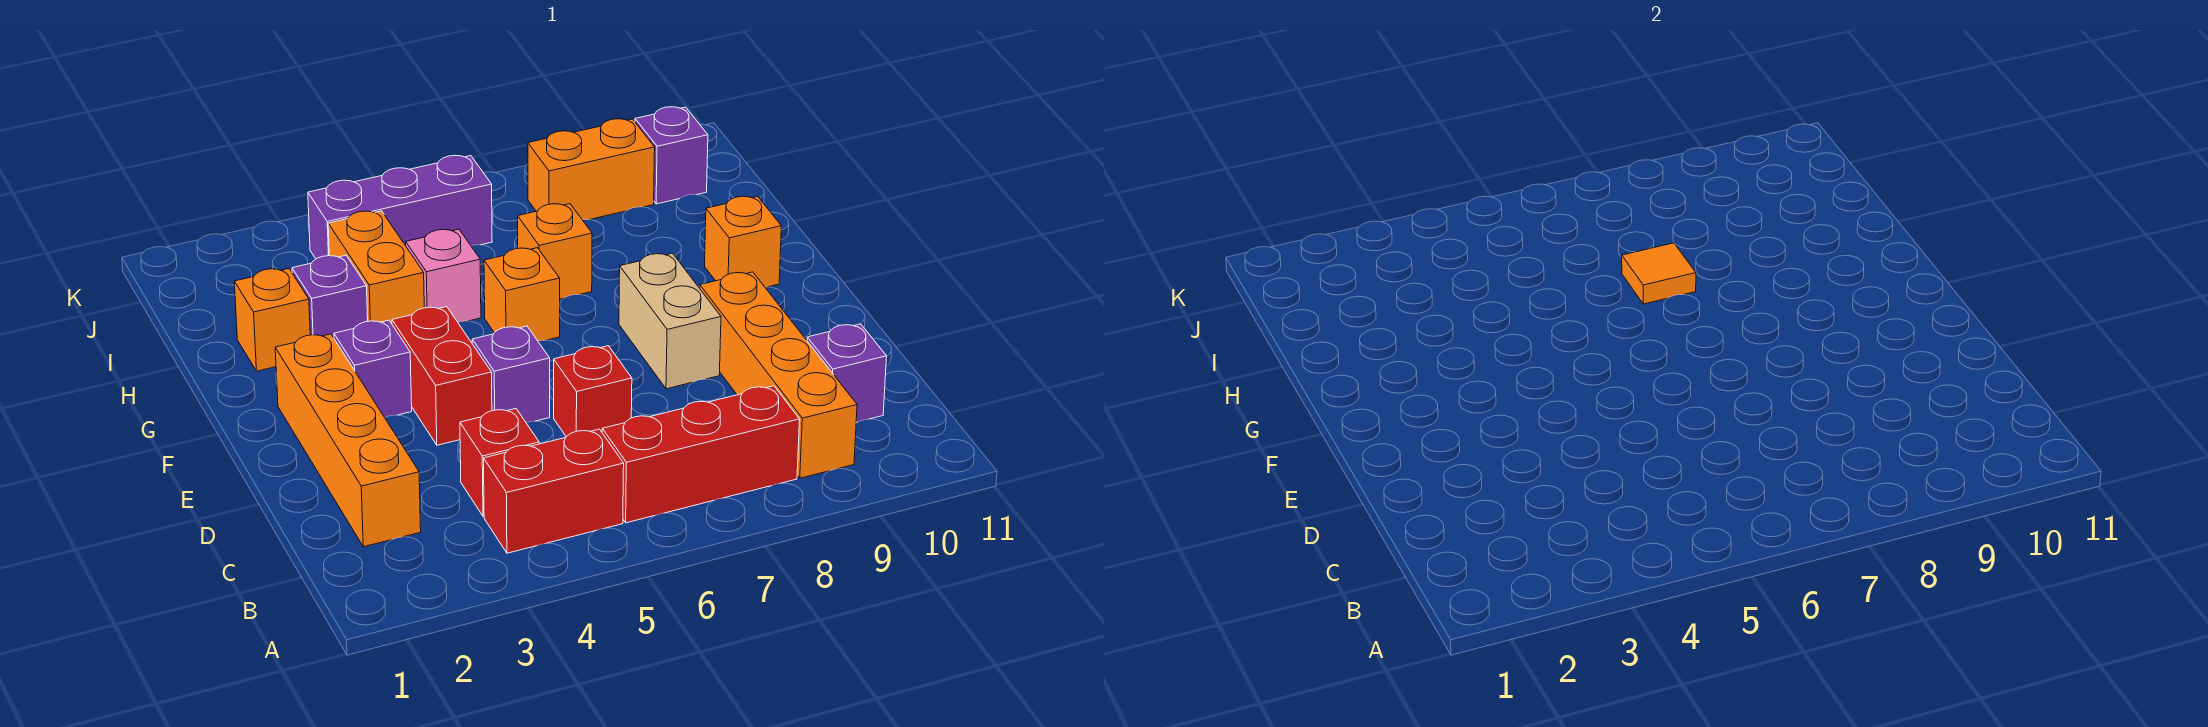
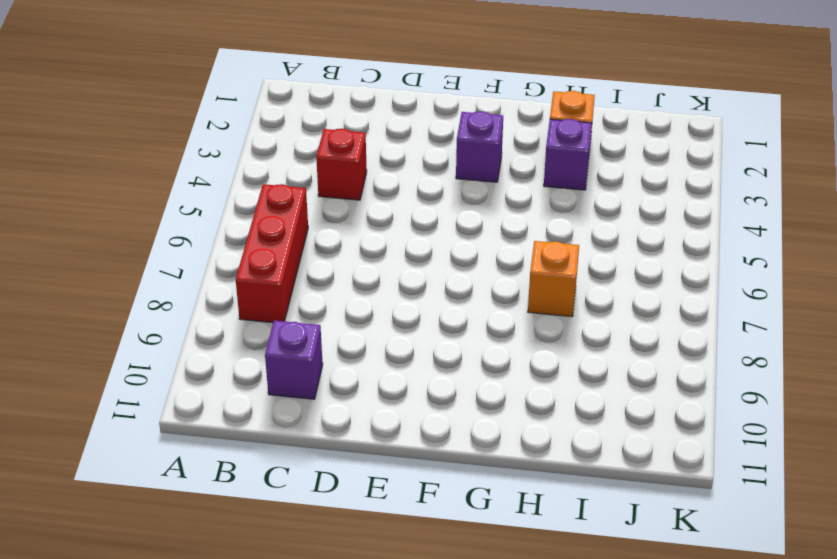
none -> red 1x2 brick [484,429,624,553]
none -> orange 1x4 brick [700,272,857,478]
none -> orange 1x4 brick [275,334,421,547]

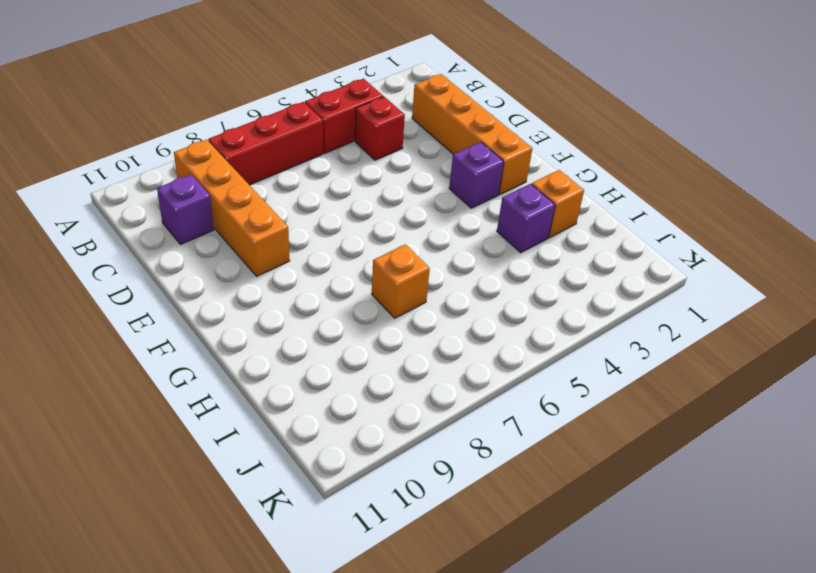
none -> red 1x1 brick [554,346,632,437]
none -> red 1x2 brick [392,307,492,445]
none -> purple 1x1 brick [472,326,550,423]

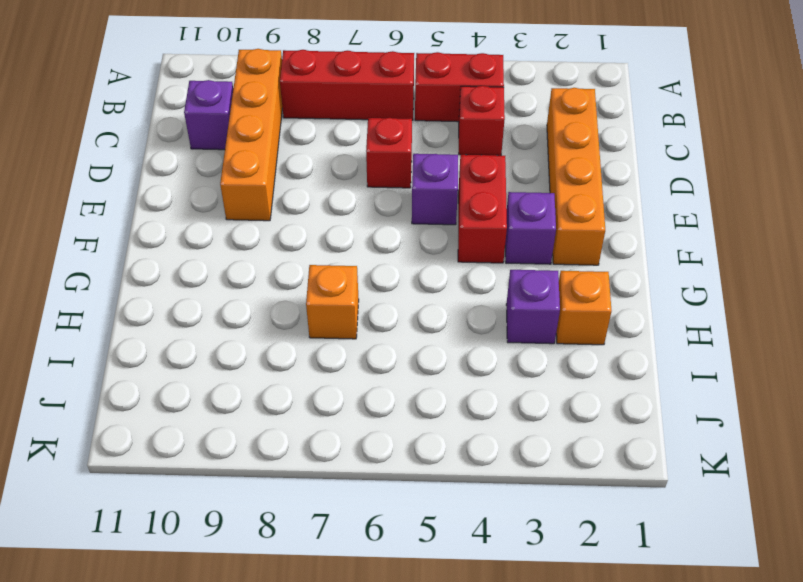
none -> tan 1x2 brick [619,253,721,389]
none -> orange 1x1 brick [484,248,560,341]
none -> orange 1x1 brick [705,196,781,287]

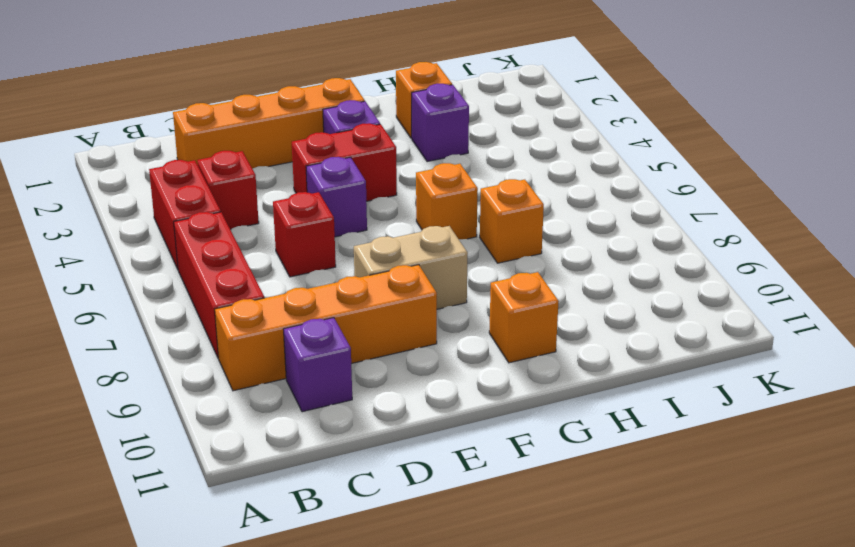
none -> orange 1x2 brick [328,211,424,324]
none -> pink 1x1 brick [406,229,481,322]
none -> purple 1x3 brick [308,155,492,259]

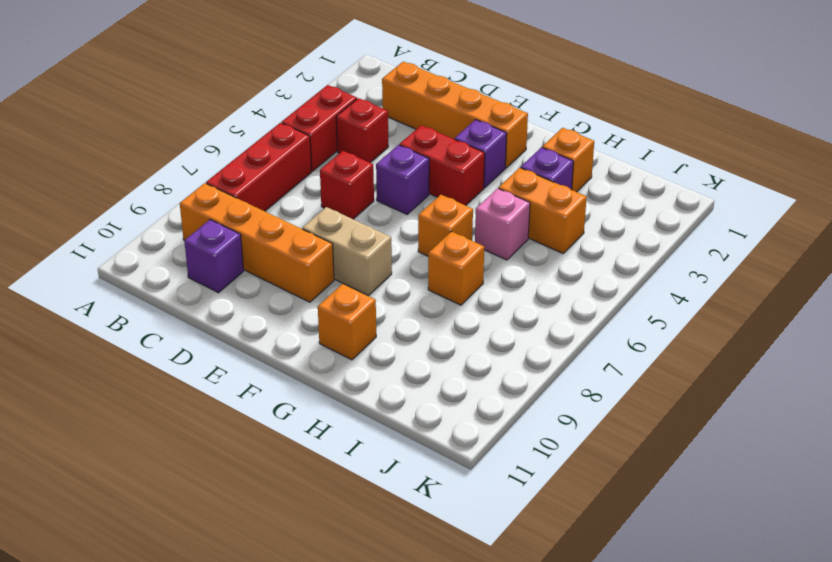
none -> purple 1x3 brick [308,155,492,259]
none -> orange 1x2 brick [528,119,655,220]
none -> purple 1x1 brick [635,107,708,204]

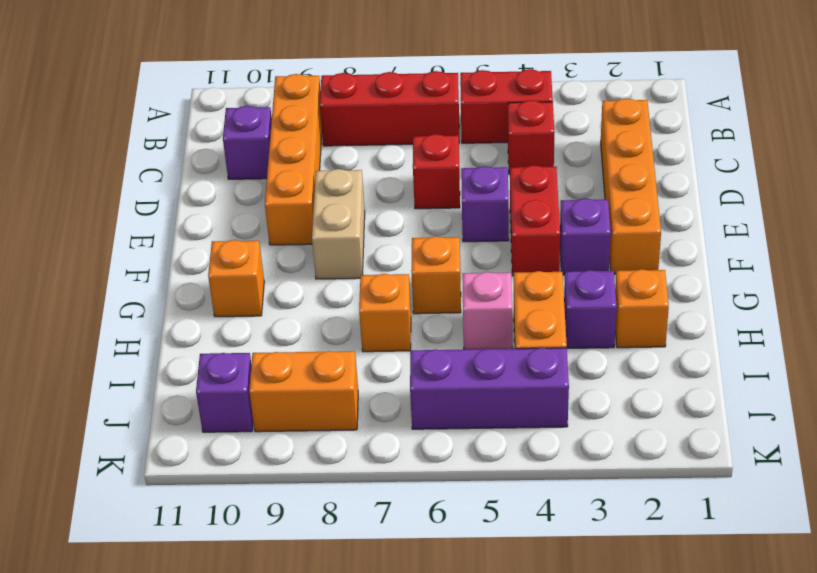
none -> orange 1x1 tile [1622,243,1696,304]

